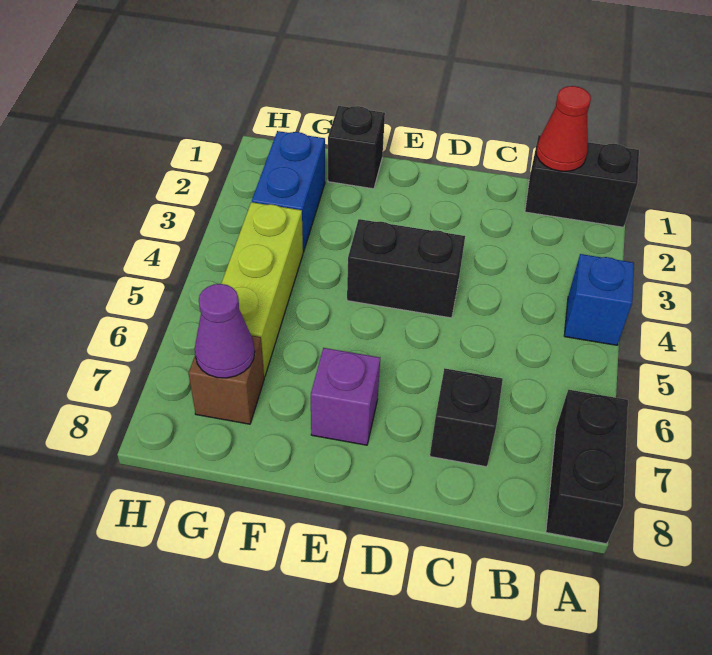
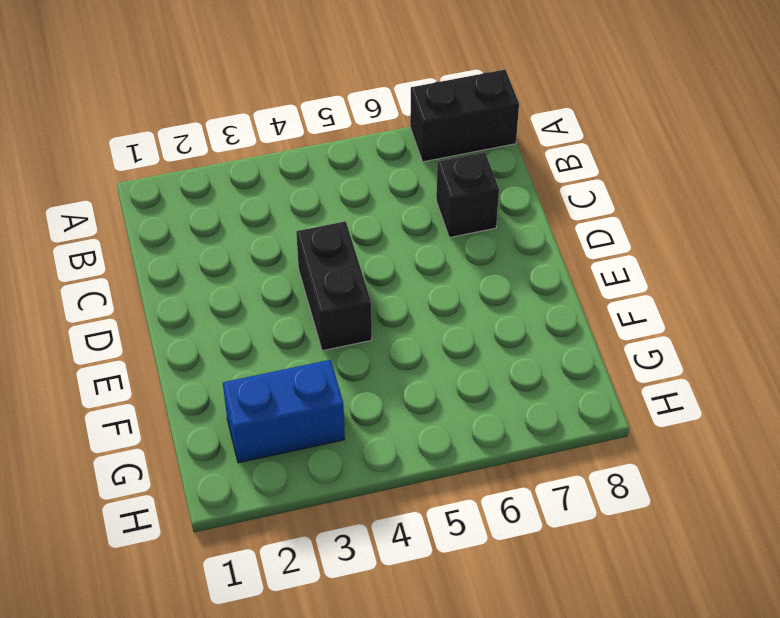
none -> black 1x2 brick [525,135,639,227]
none -> blue 1x1 brick [564,254,634,345]
none -> purple 1x1 brick [311,348,380,445]

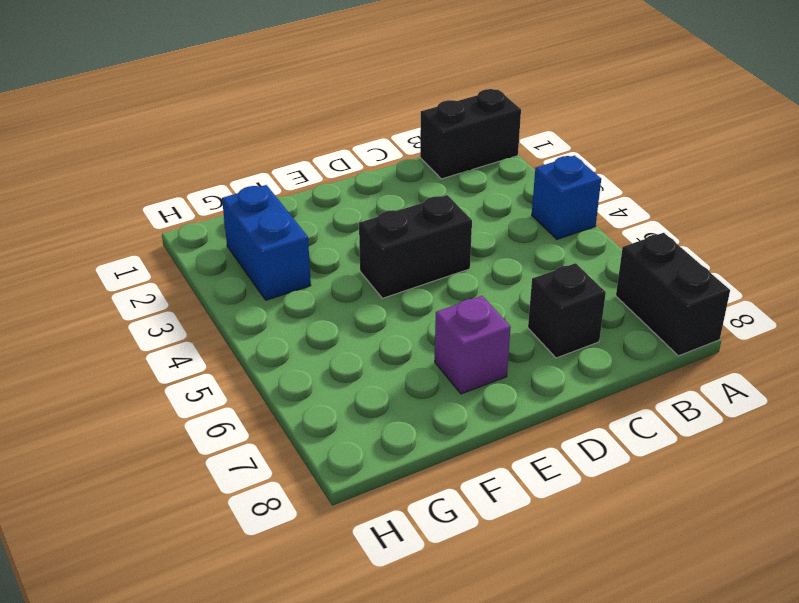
none -> black 1x1 brick [328,106,385,189]
none -> lime 1x3 brick [221,202,303,377]
none -> brown 1x1 brick [189,335,264,424]

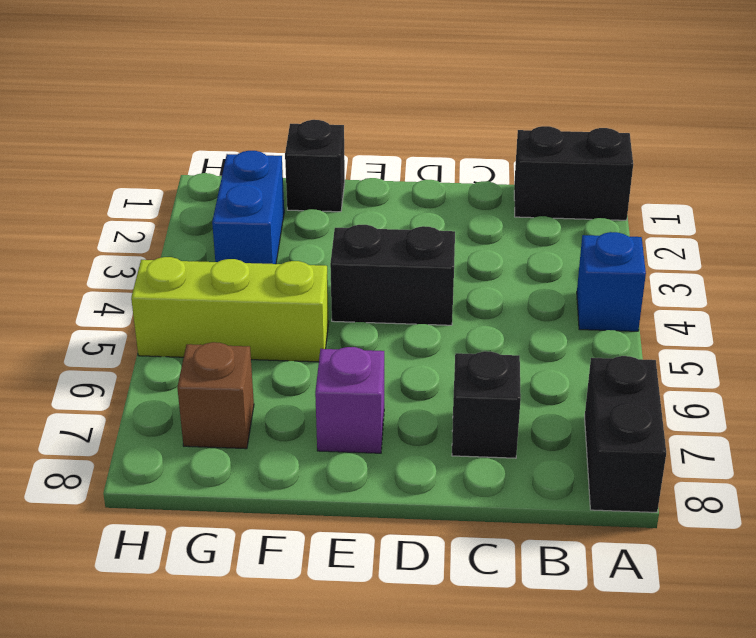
lime 1x3 brick [131,257,329,362] -> lime 1x3 brick turned to [221,202,303,377]
none -> red 1x1 cone [536,86,591,171]
none -> purple 1x1 cone [195,284,255,378]

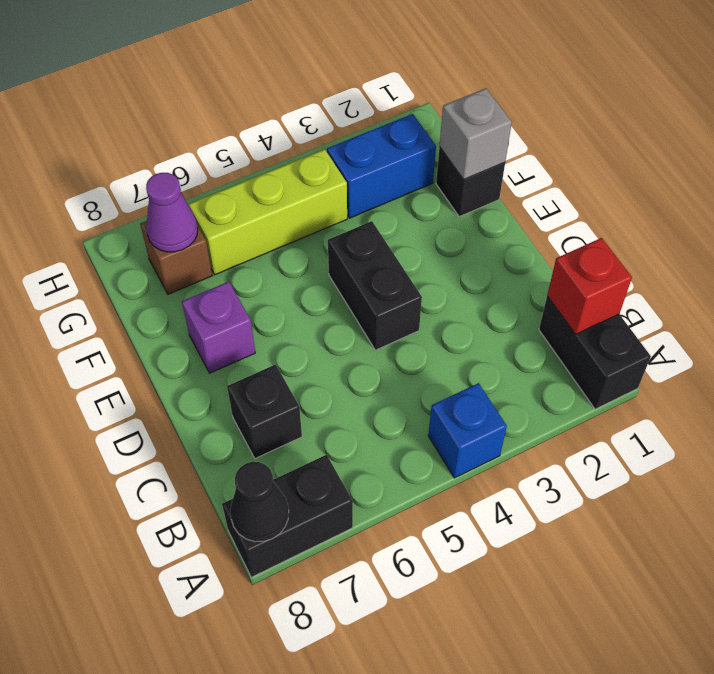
black 1x1 cone [230,462,289,542] -> none
red 1x1 brick [547,238,632,334] -> red 1x1 cone [536,86,591,171]
grey 1x1 brick [440,88,512,179] -> none

